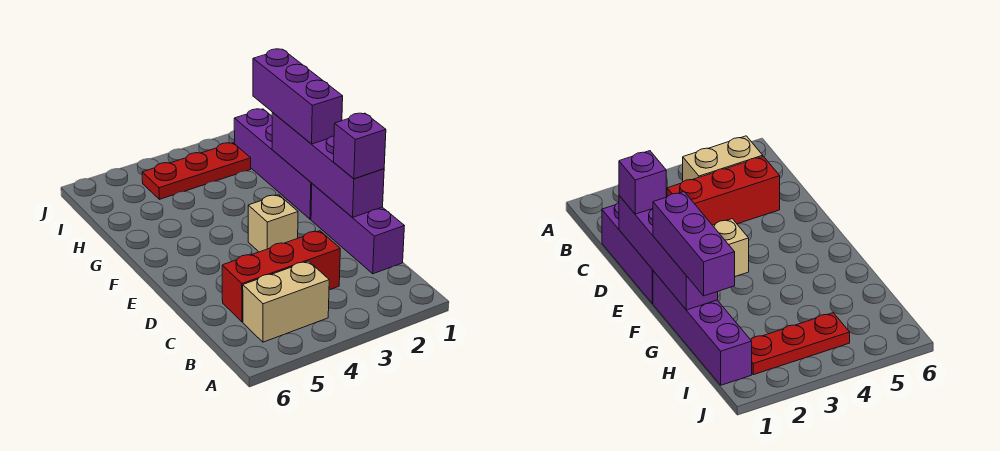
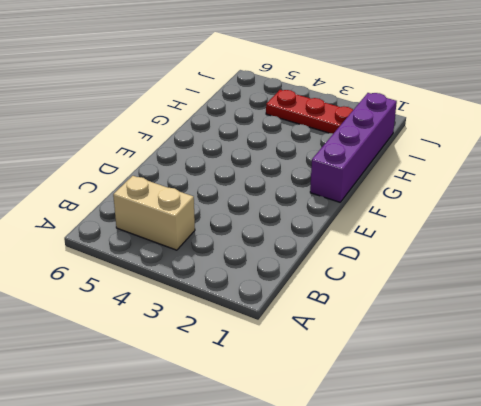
none -> purple 1x3 brick [311,184,404,274]
none -> red 1x3 brick [222,231,340,322]

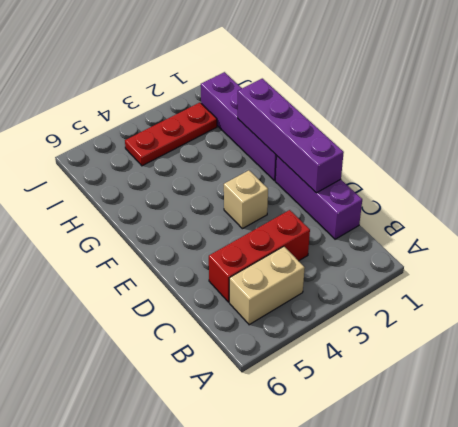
none -> purple 1x1 brick [334,113,386,179]
none -> purple 1x3 brick [253,49,343,144]

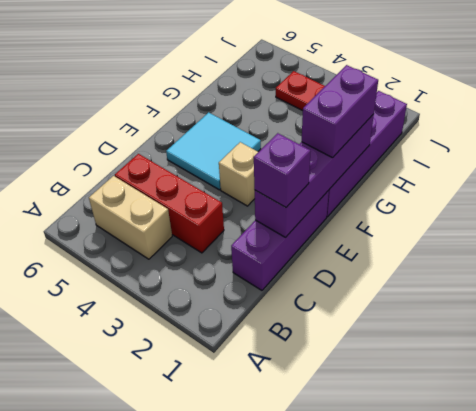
cyan 2x2 tile [166,112,261,190] -> none
purple 1x2 brick [302,65,378,158] -> purple 1x3 brick [253,49,343,144]

